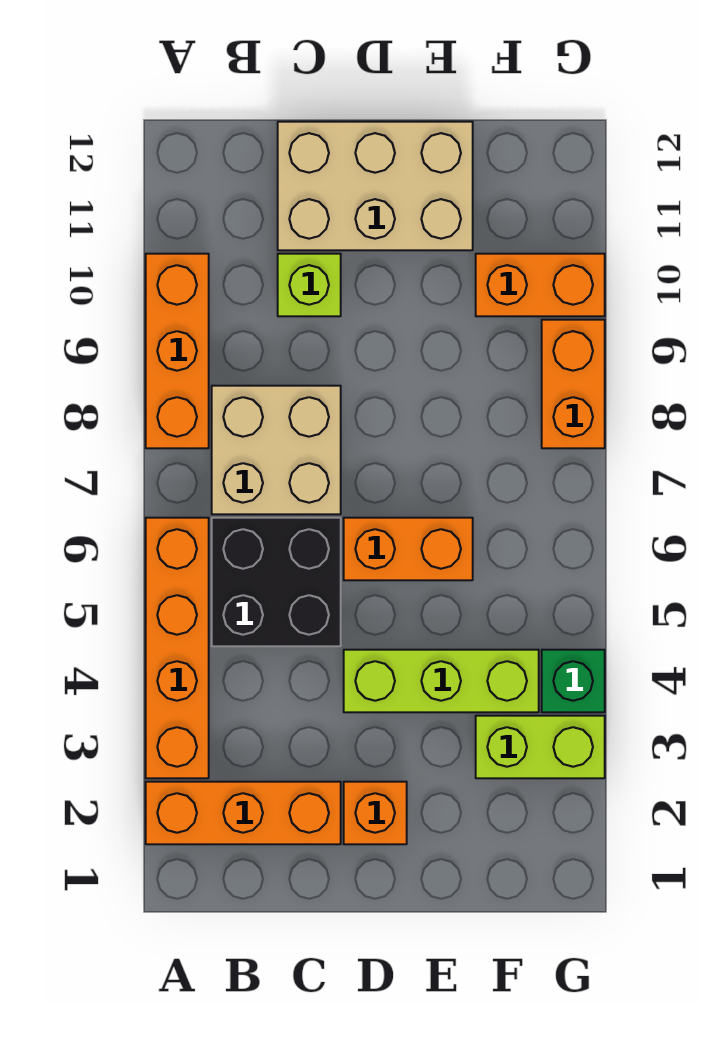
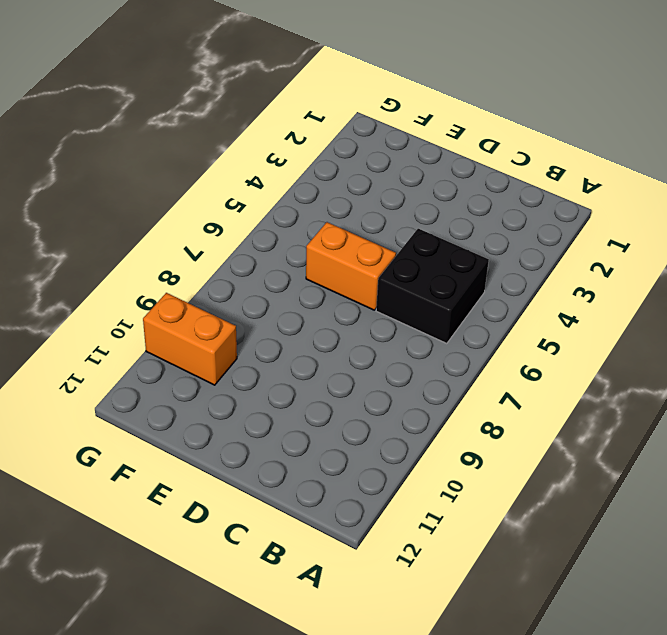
none -> orange 1x3 brick [146,782,341,844]
none -> orange 1x4 brick [146,518,209,778]
none -> orange 1x3 brick [146,254,209,448]

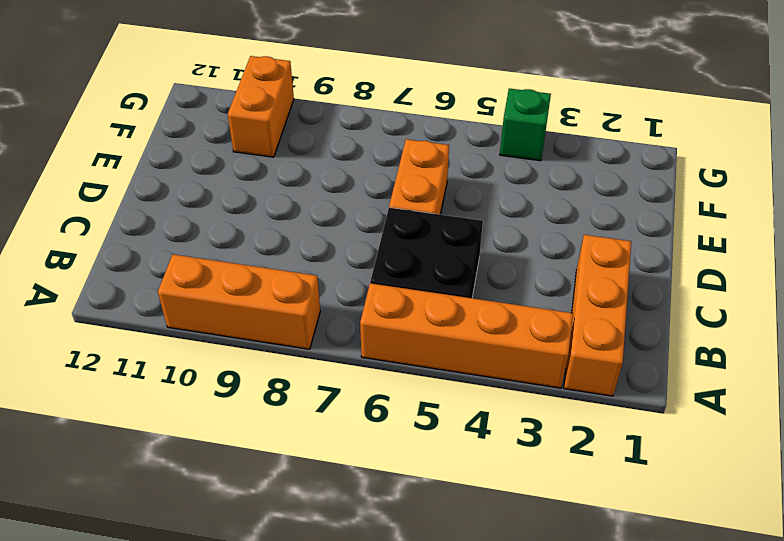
none -> tan 2x2 brick [212,386,341,514]
none -> lime 1x1 brick [278,254,341,316]
none -> tan 2x3 brick [278,122,473,250]

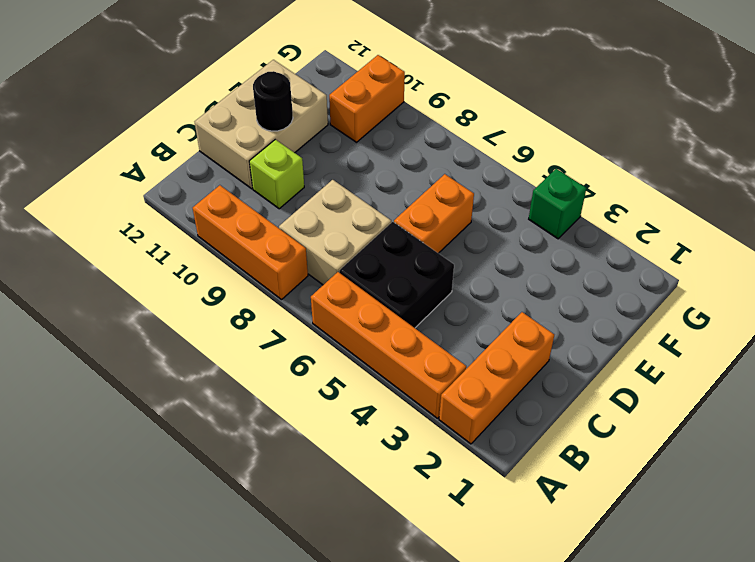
black 1x1 round brick [253,71,293,131] -> none
none -> orange 1x1 brick [344,782,407,844]
none -> lime 1x3 brick [344,650,539,712]
none -> lime 1x2 brick [476,716,605,778]

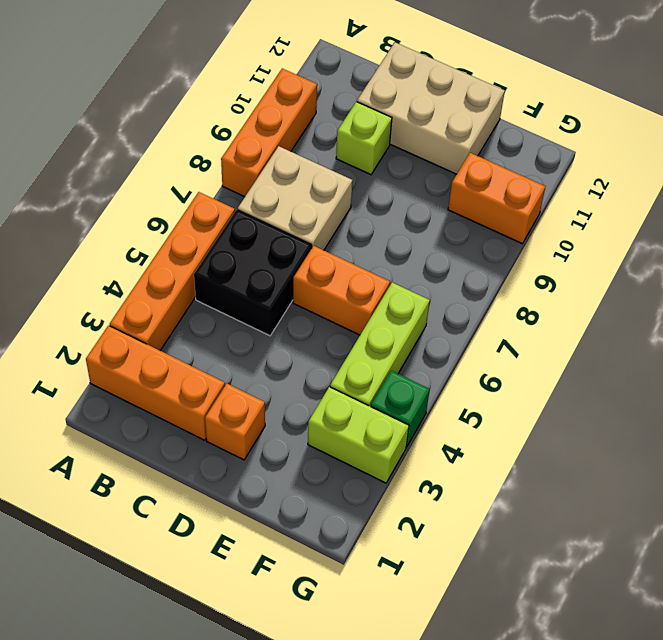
lime 1x3 brick [330,282,430,406] -> lime 1x3 brick turned to [344,650,539,712]
none -> orange 1x2 brick [542,320,605,448]

